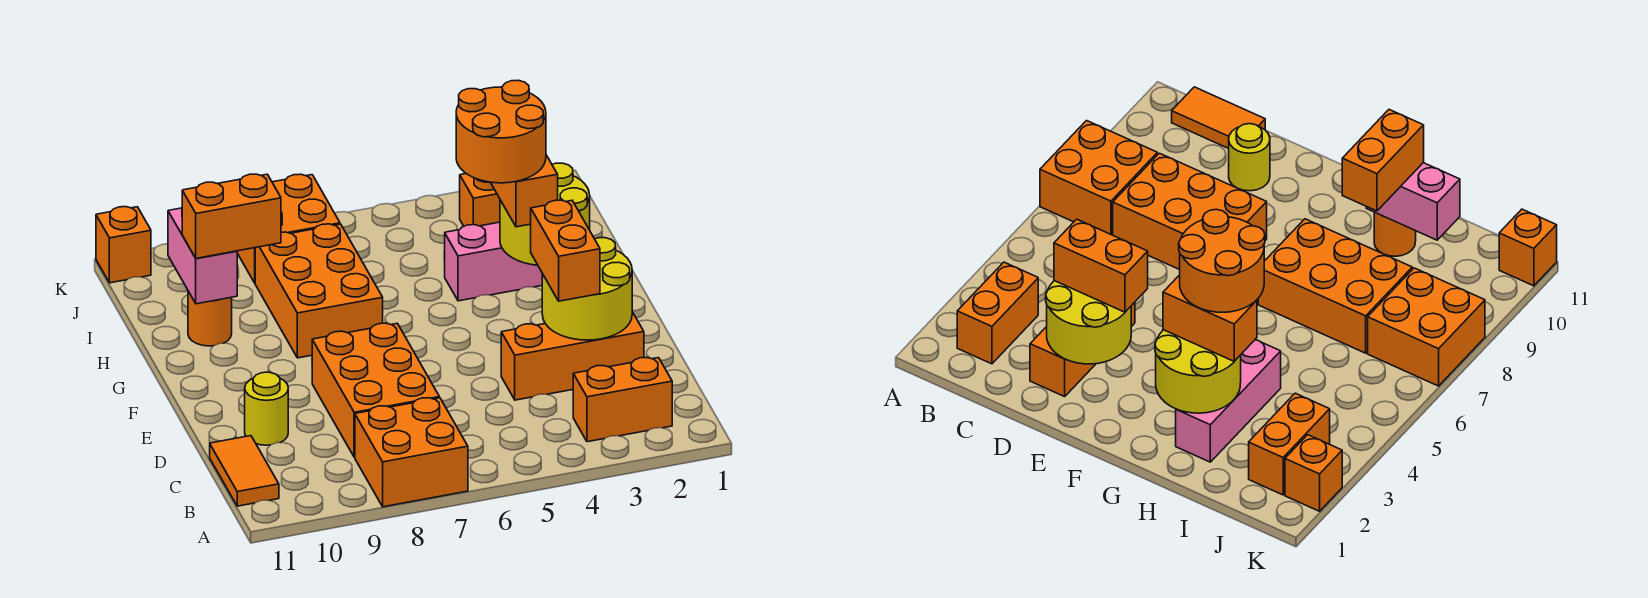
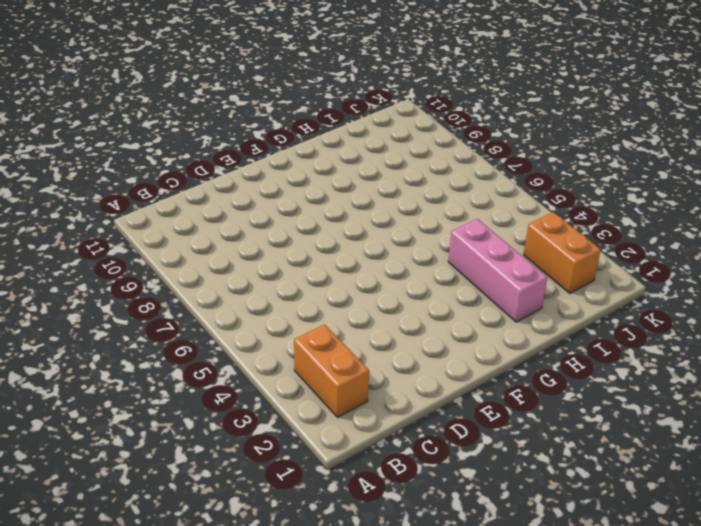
none -> orange 2x2 brick [355,398,468,507]
none -> orange 1x2 tile [210,436,279,506]
none -> orange 2x3 brick [312,323,439,457]

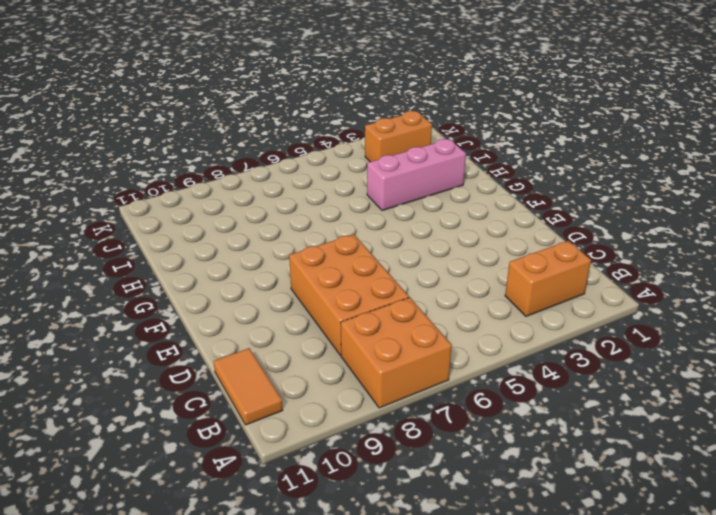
none -> orange 1x3 brick [501,312,644,400]
none -> yellow 1x1 round brick [245,372,288,445]
none -> orange 2x3 brick [255,224,383,358]

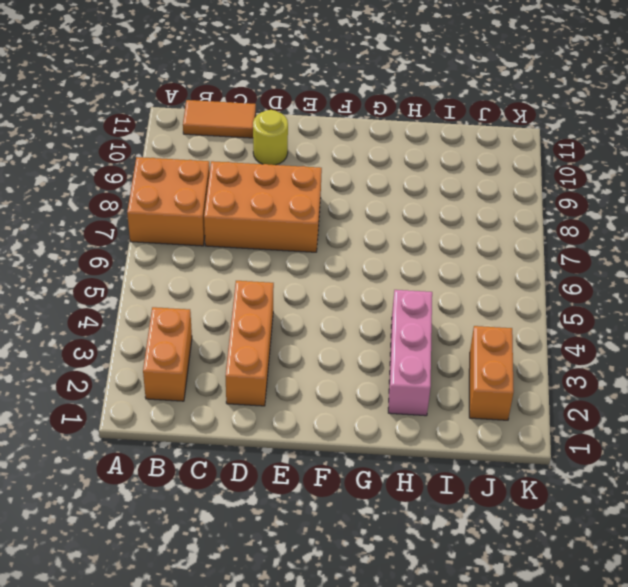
none -> orange 2x3 brick [255,224,383,358]
none -> orange 1x1 round brick [188,291,232,346]
none -> orange 2x2 brick [237,174,340,283]

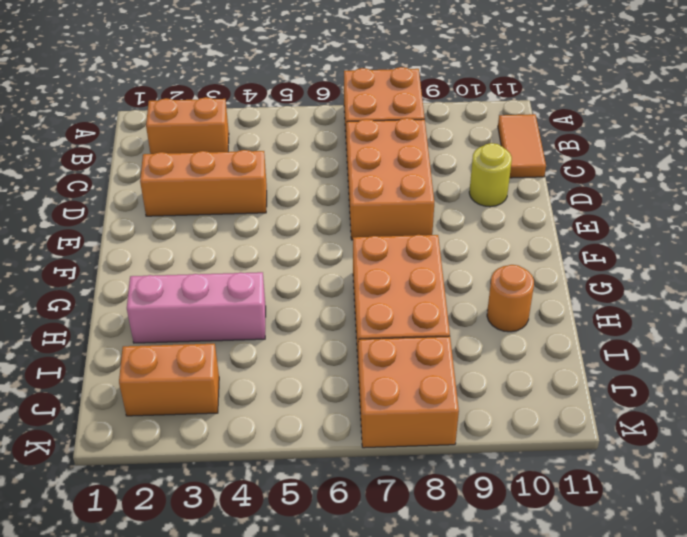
none -> orange 1x1 brick [1285,435,1342,511]
none -> orange 1x1 brick [96,207,151,283]
none -> yellow 2x2 round brick [542,238,632,340]

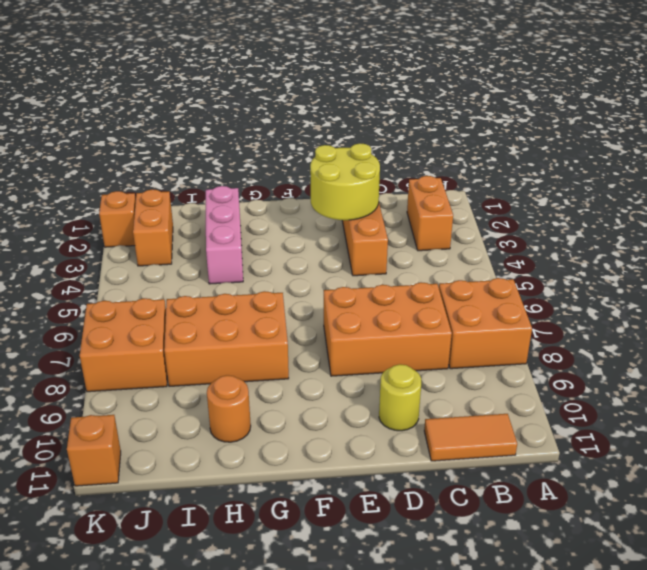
none -> yellow 2x2 round brick [500,163,590,265]
none -> pink 1x2 brick [168,208,237,304]
none -> orange 1x2 brick [531,200,600,301]

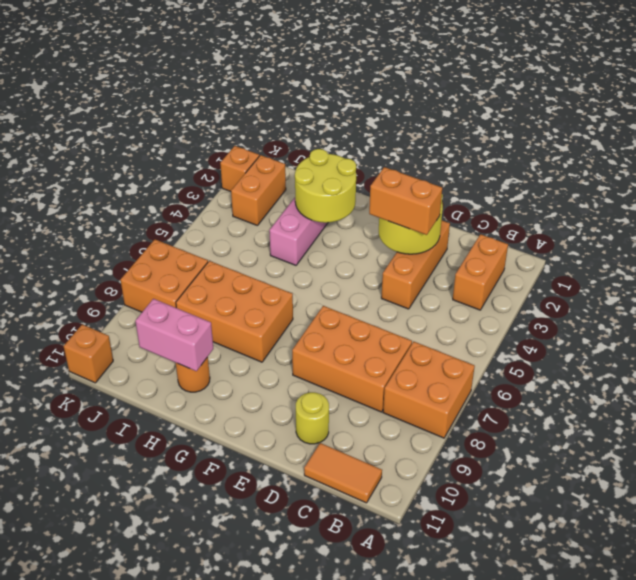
none -> orange 1x2 brick [491,155,558,227]
none -> orange 1x2 brick [182,174,281,258]
none -> orange 2x2 round brick [456,80,546,183]

